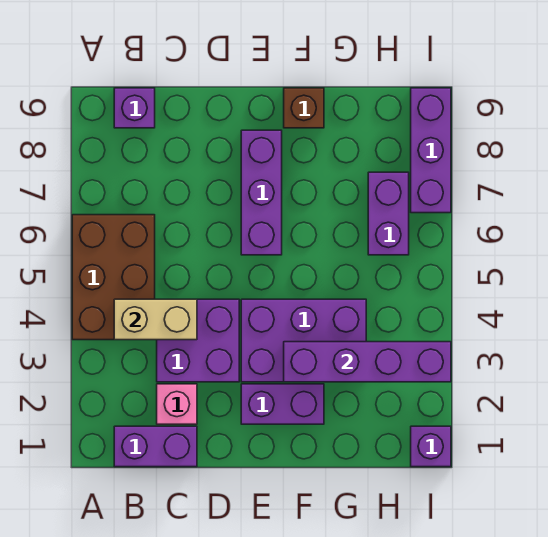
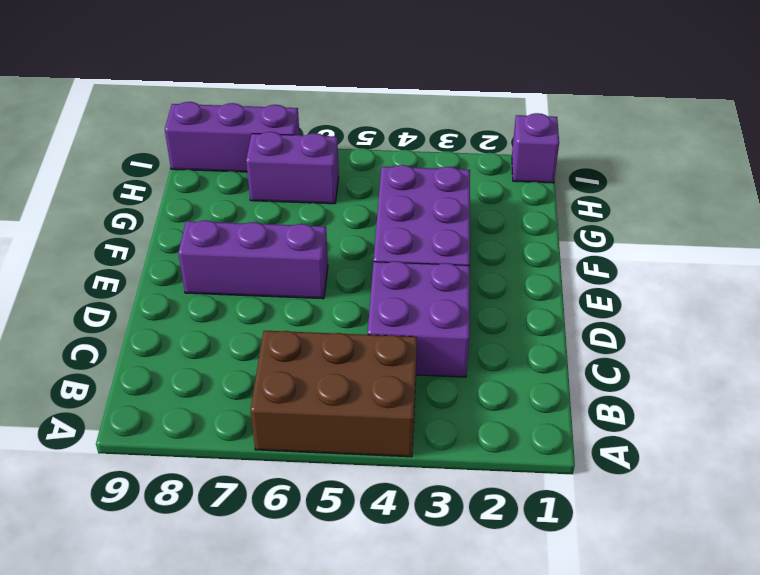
none -> purple 1x2 brick [114,426,197,467]
none -> purple 1x1 brick [114,88,155,128]
none -> pink 1x1 brick [157,384,197,424]

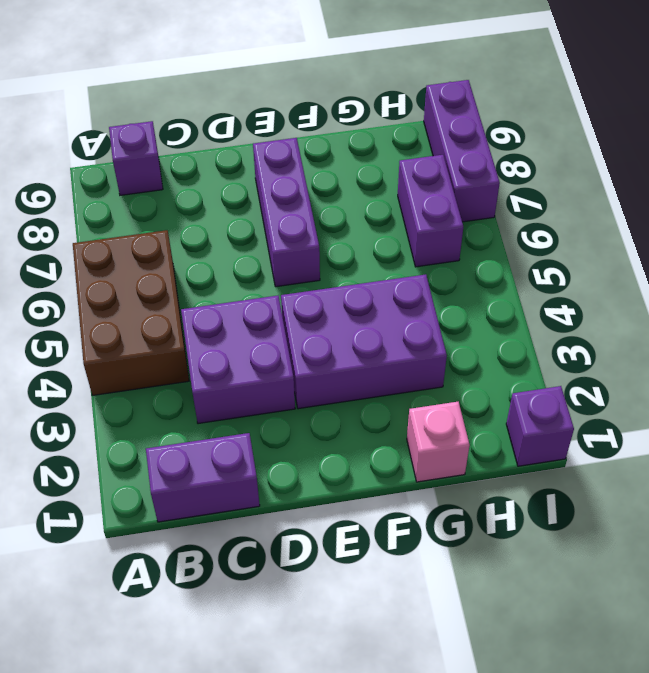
pink 1x1 brick [407,402,470,482] -> pink 1x1 brick moved to [157,384,197,424]
none -> purple 1x2 brick [241,384,324,424]
none -> brown 1x1 brick [284,88,324,128]
none -> tan 1x2 brick [114,299,197,340]

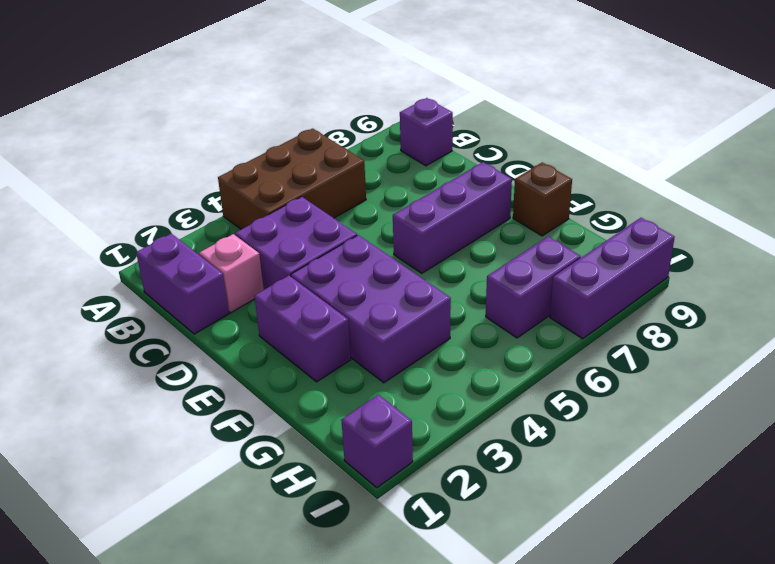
none -> tan 1x2 brick [114,299,197,340]
none -> purple 1x4 brick [284,342,451,382]

